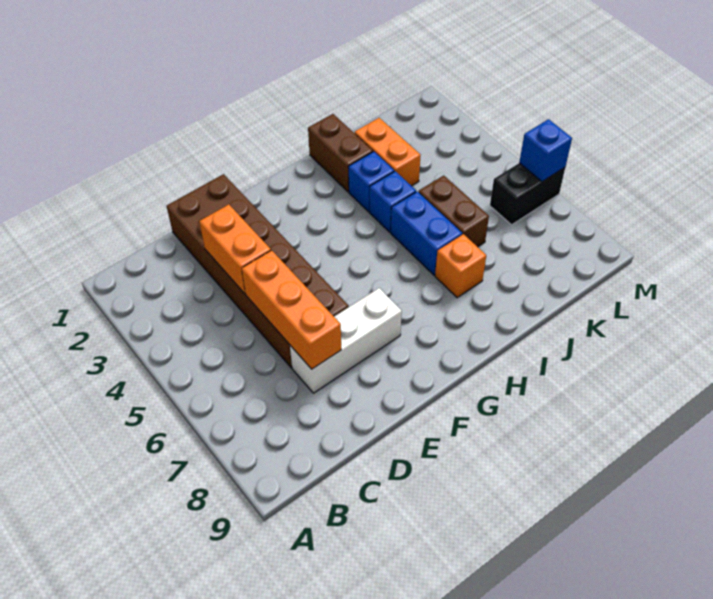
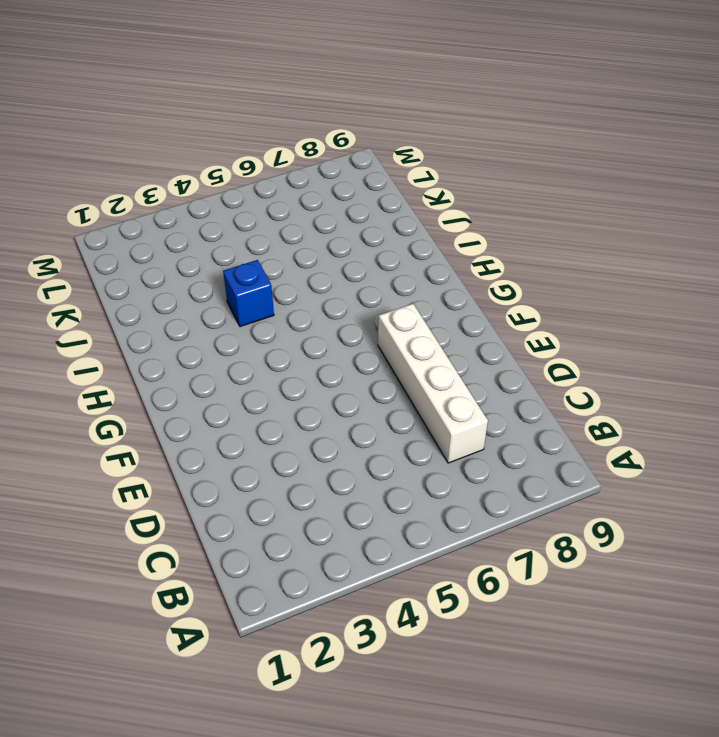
white 1x4 brick [378,304,488,463] -> white 1x3 brick [290,288,402,393]
none -> brown 2x6 brick [167,174,349,368]
none -> brown 1x2 brick [308,114,373,192]
none -> blue 1x1 brick [348,152,394,212]

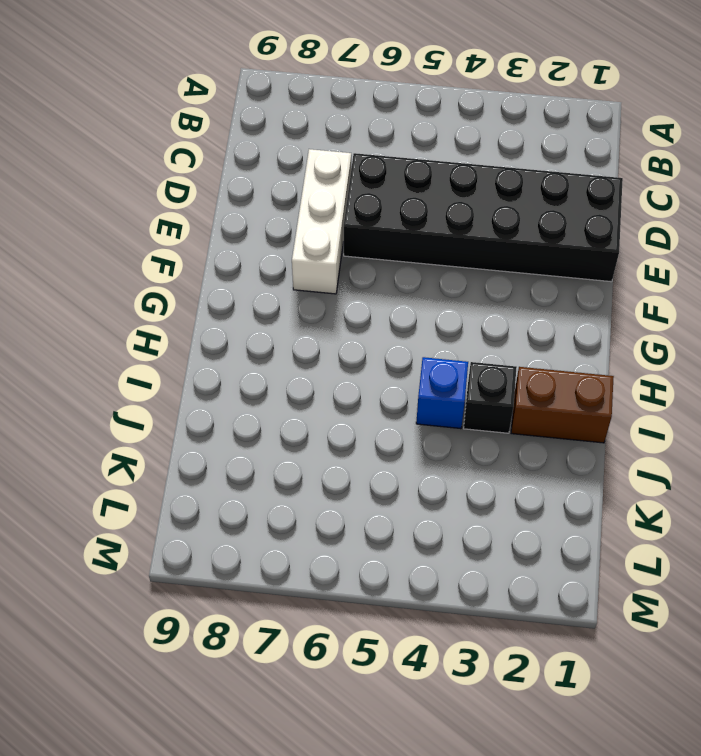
black 2x6 brick [344,153,623,282] -> brown 2x6 brick [167,174,349,368]
black 1x1 brick [464,362,517,433] -> blue 1x1 brick [348,152,394,212]
none -> blue 1x2 brick [391,192,462,275]
none -> orange 1x1 brick [435,234,486,298]
none -> orange 1x2 brick [355,118,421,186]

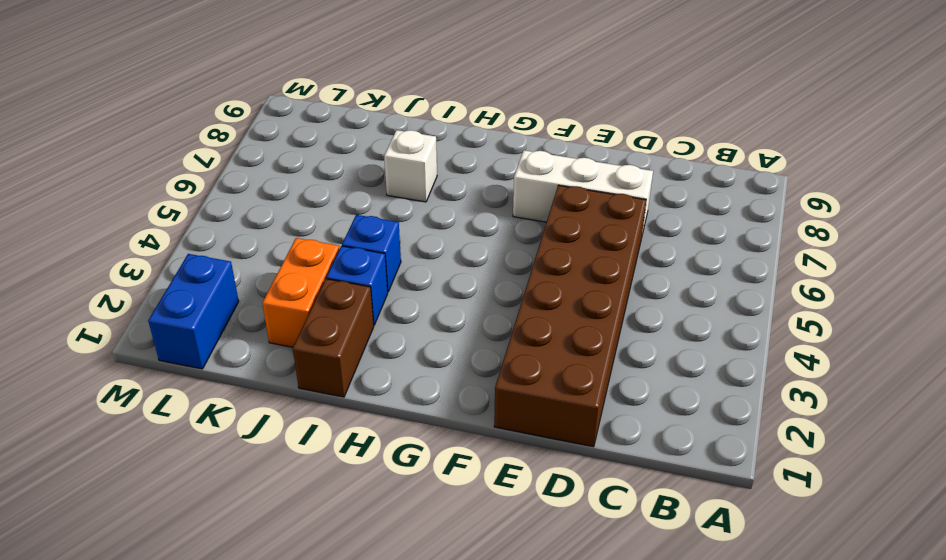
white 1x1 brick [384,130,437,202] -> orange 1x1 brick [435,234,486,298]
blue 1x2 brick [148,254,239,369] -> blue 1x2 brick moved to [391,192,462,275]
none -> brown 1x2 brick [419,175,489,247]
none -> black 1x2 brick [490,163,565,225]
none -> orange 1x2 brick [199,204,271,294]

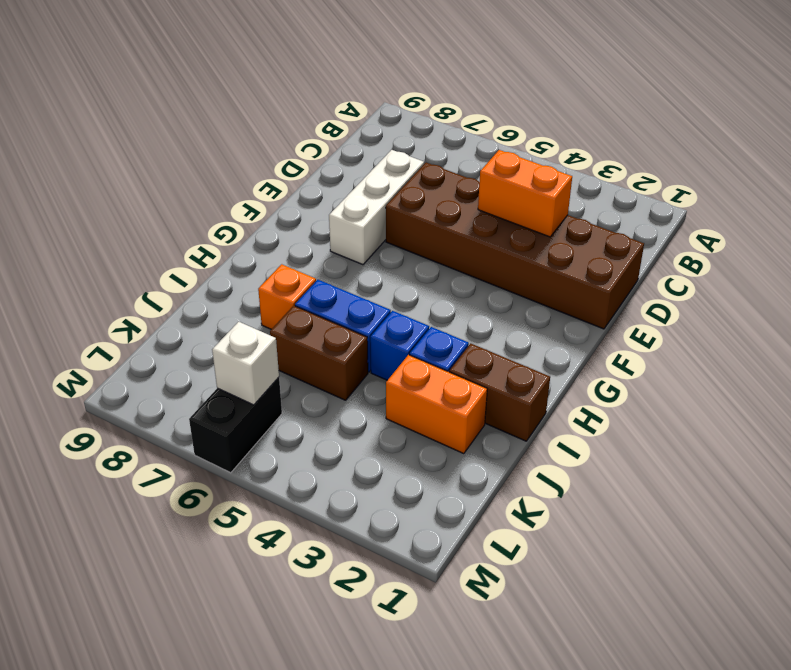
white 1x1 brick [212,322,279,405] -> none
none -> orange 1x3 brick [242,250,341,369]
none -> blue 1x1 brick [519,119,572,182]

